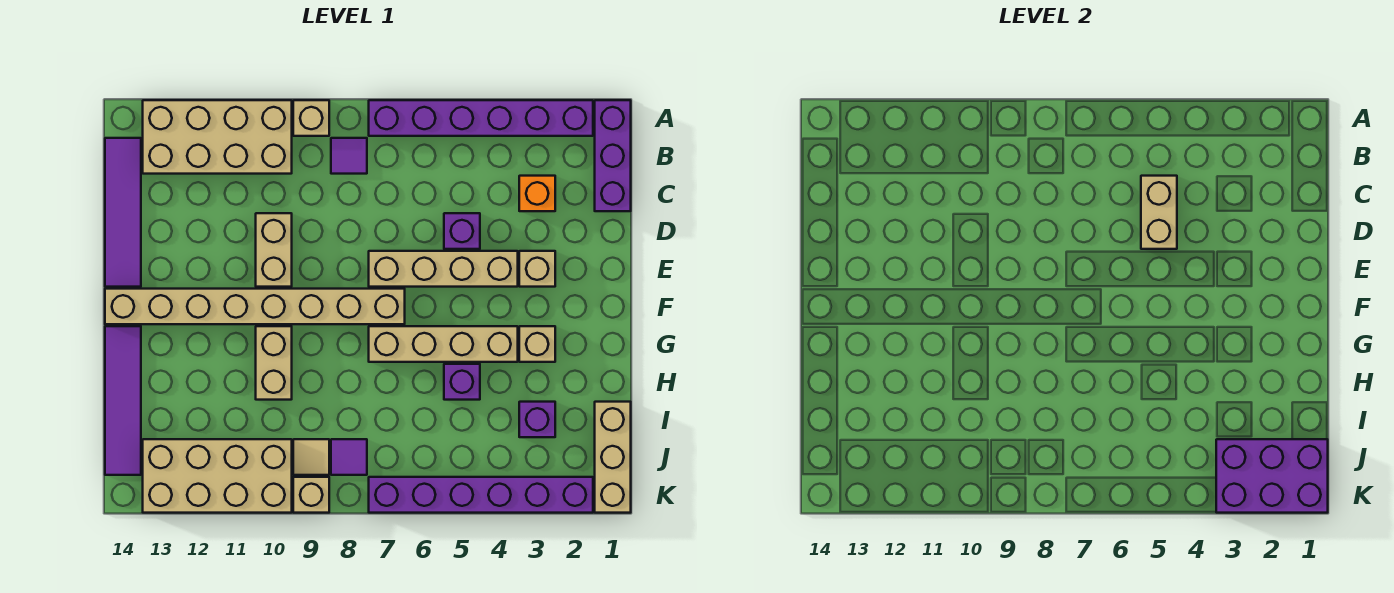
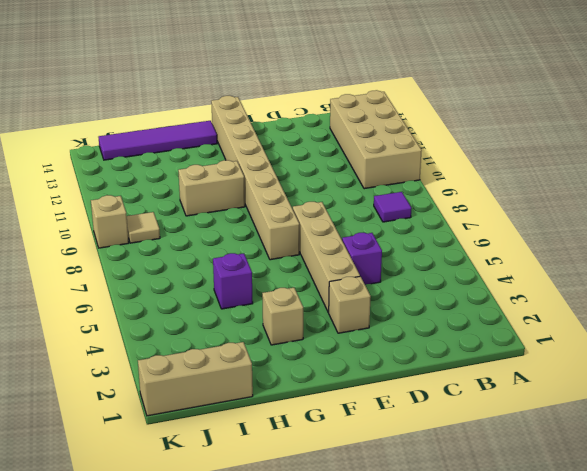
none -> purple 1x3 brick [595,100,631,211]
none -> purple 1x6 brick [369,100,593,136]
none -> tan 1x1 brick [293,100,329,136]

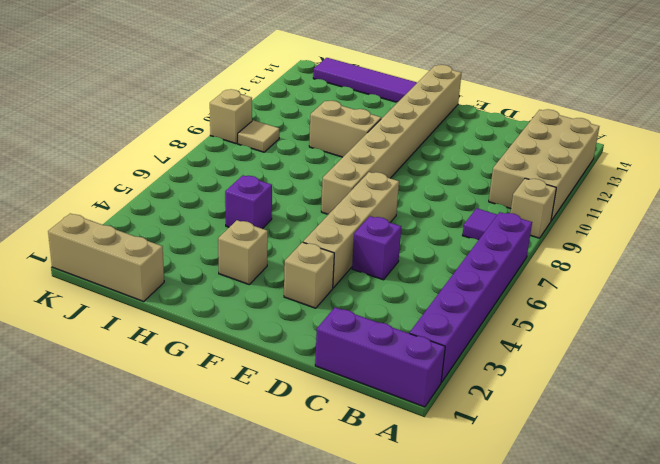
none -> purple 1x4 tile [105,138,141,287]
none -> orange 1x1 brick [519,176,555,211]
none -> tan 1x2 brick [256,213,292,287]

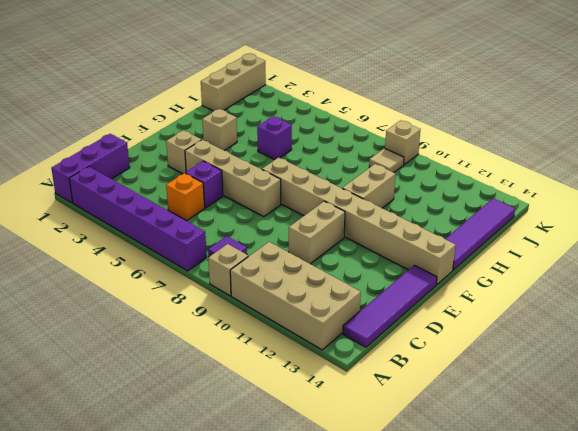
orange 1x1 brick [166,173,205,221] -> orange 1x1 brick moved to [519,176,555,211]
none -> tan 1x4 brick [369,326,518,362]
none -> purple 1x1 brick [519,402,555,437]
none -> purple 1x1 tile [331,439,367,475]

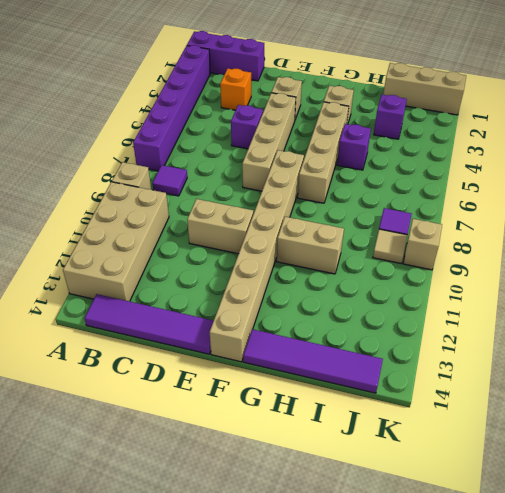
none -> tan 2x4 brick [143,439,292,513]
none -> purple 1x6 brick [369,477,593,513]
none -> tan 1x2 brick [1141,176,1177,249]

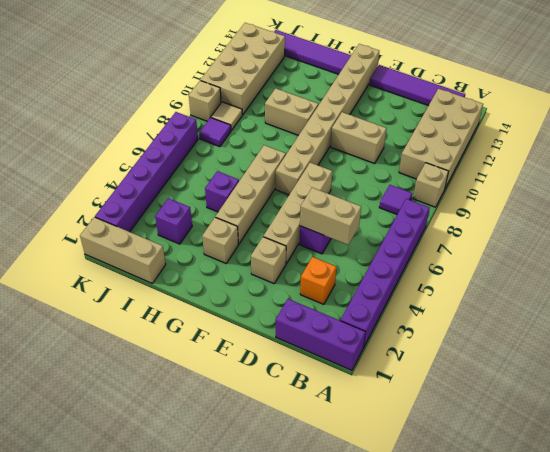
none -> purple 2x3 brick [1216,439,1328,513]

